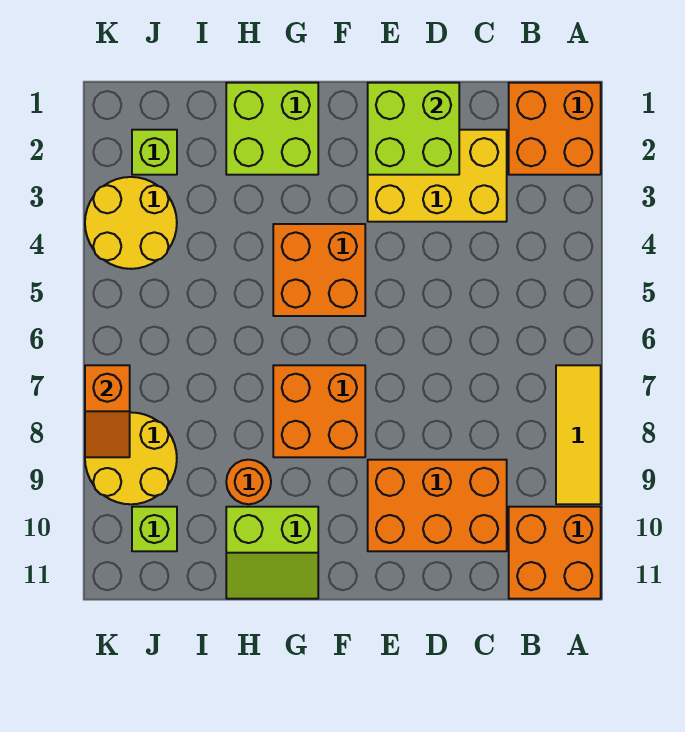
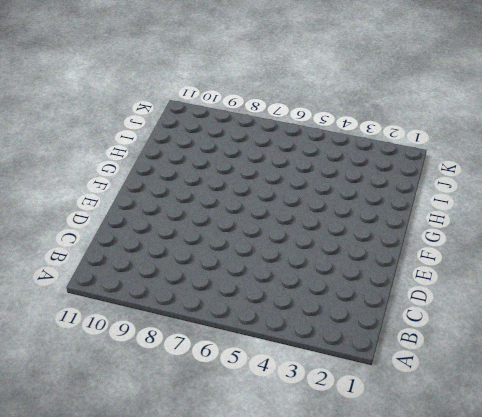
none -> orange 2x2 brick [509,83,601,175]
none -> yellow 1x3 tile [556,365,601,504]
none -> orange 2x2 brick [509,507,601,599]

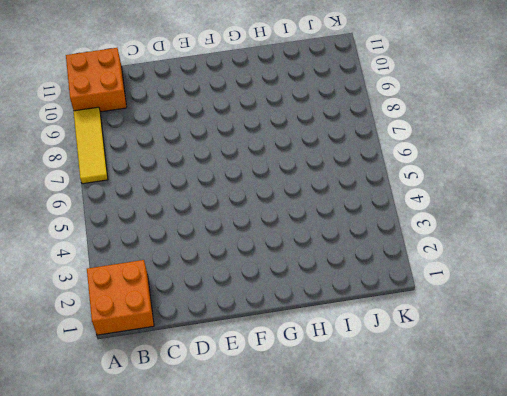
none -> yellow 2x3 brick [368,130,507,222]
none -> orange 2x3 brick [368,460,507,551]
none -> orange 2x2 brick [273,224,365,316]

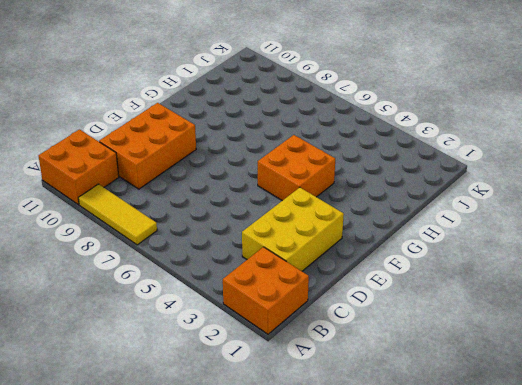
none -> orange 2x2 brick [273,365,365,457]
none -> lime 2x2 brick [226,83,318,175]
none -> lime 2x2 slope [226,507,318,599]

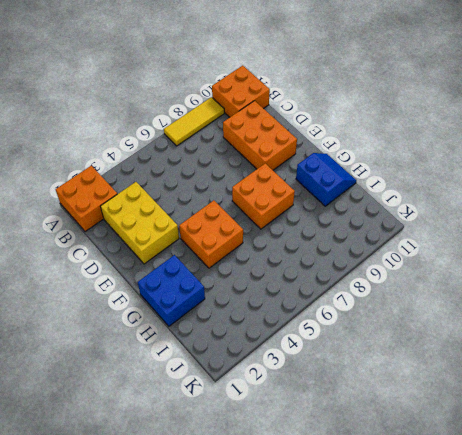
blue 2x2 brick [138,255,205,326] -> lime 2x2 brick [226,83,318,175]
blue 2x2 slope [296,153,356,206] -> lime 2x2 slope [226,507,318,599]
none -> orange 1x1 round brick [226,460,271,504]
none -> lime 1x1 brick [132,130,177,175]
none -> yellow 2x2 round brick [85,177,177,269]

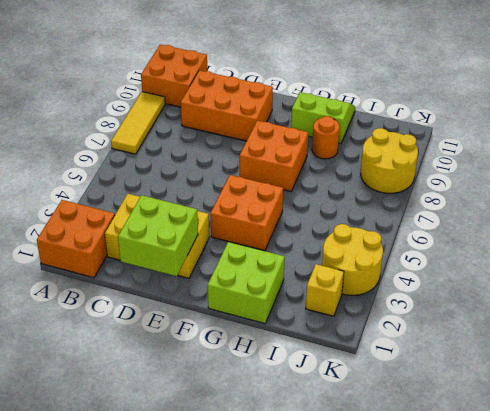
yellow 1x1 brick [306,264,344,316] -> lime 1x1 brick [132,130,177,175]
none -> lime 1x1 brick [132,507,177,551]
none -> orange 1x2 slope [85,365,130,457]

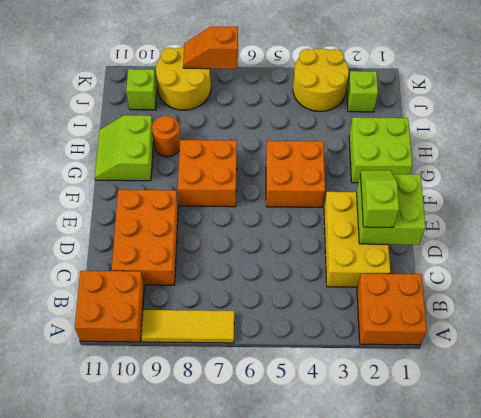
lime 1x2 slope [360,170,399,227] -> none

